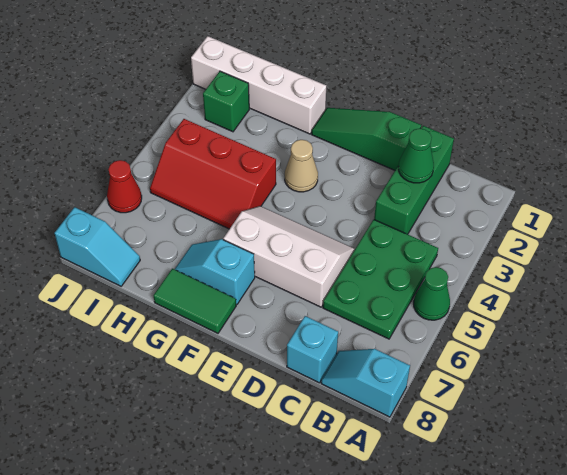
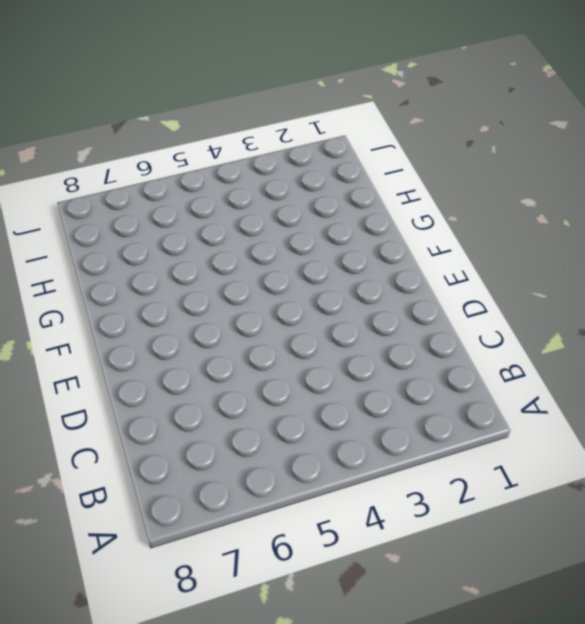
none -> green 1x1 cone [414,267,450,320]
none -> cyan 1x2 slope [321,349,410,417]
none -> green 2x3 plate [323,220,438,339]

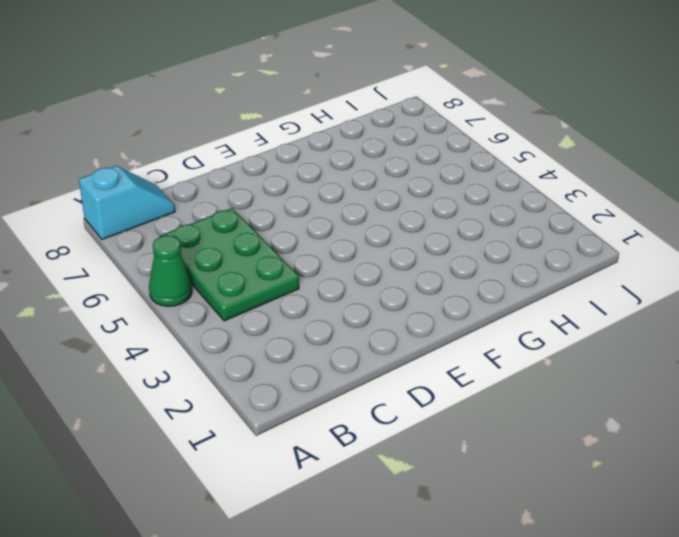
none -> green 1x3 brick [374,126,454,234]
none -> cyan 1x1 brick [287,316,338,383]
none -> green 1x3 slope [312,108,421,170]

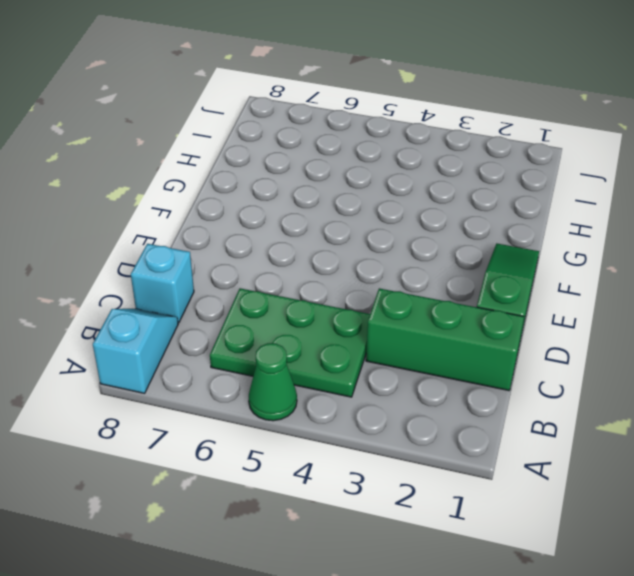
none -> white 2x3 slope [223,206,355,307]
none -> tan 1x1 cone [285,140,318,192]
none -> cyan 1x2 slope [175,239,255,304]

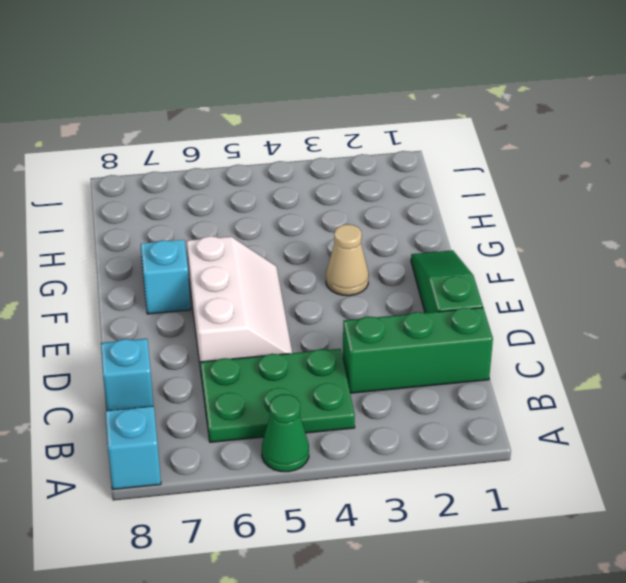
none -> green 1x2 tile [154,269,236,333]
none -> white 1x4 brick [191,36,326,134]
none -> red 2x3 slope [150,119,276,229]

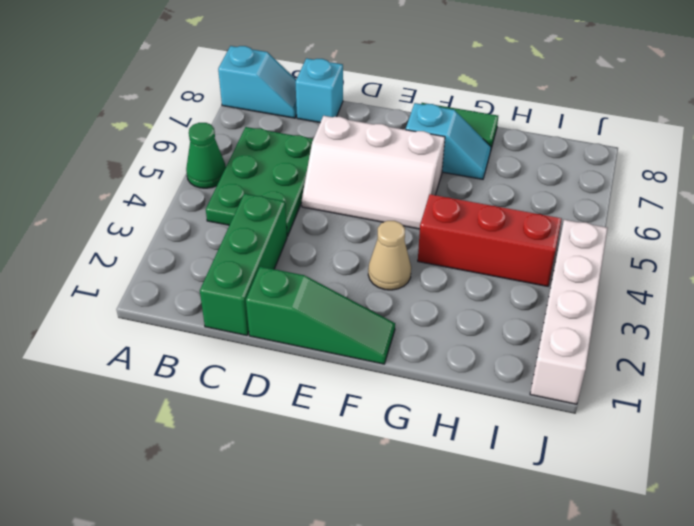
white 1x4 brick [530,220,608,404] -> white 1x4 brick turned to [191,36,326,134]
none -> green 1x1 brick [203,71,249,132]
none -> cyan 1x2 slope [54,207,140,286]
none -> red 1x1 cone [107,160,142,213]

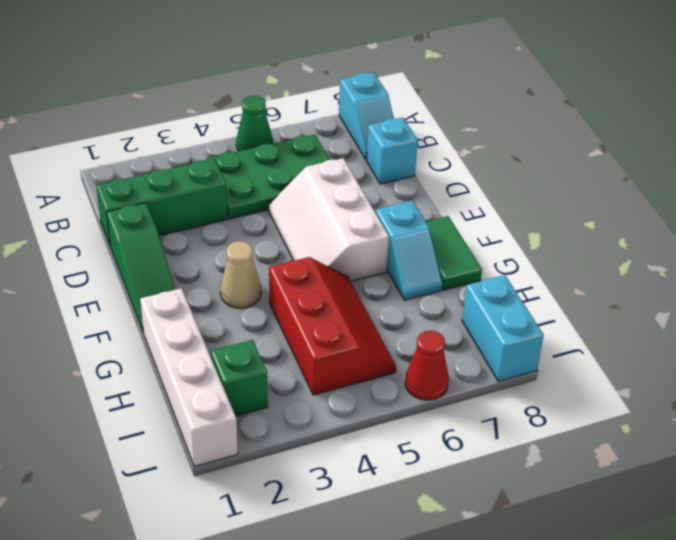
cyan 1x2 brick [462,275,543,381] -> cyan 1x2 slope [54,207,140,286]
none -> green 1x1 cone [399,128,434,183]

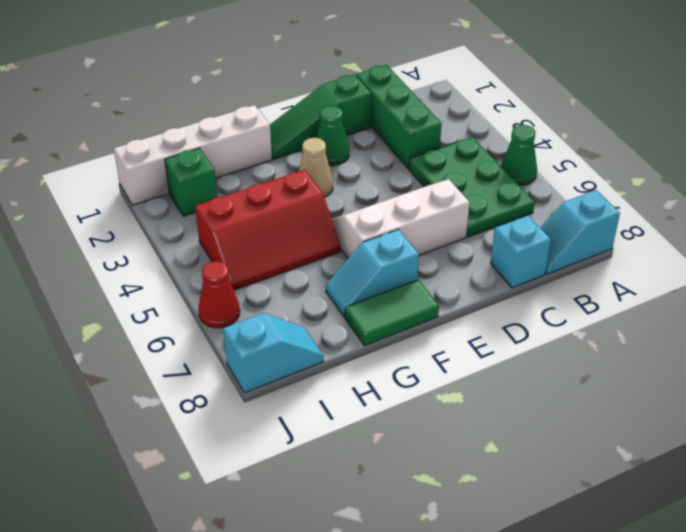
green 1x1 cone [316,106,349,166] -> green 1x1 cone moved to [399,128,434,183]

